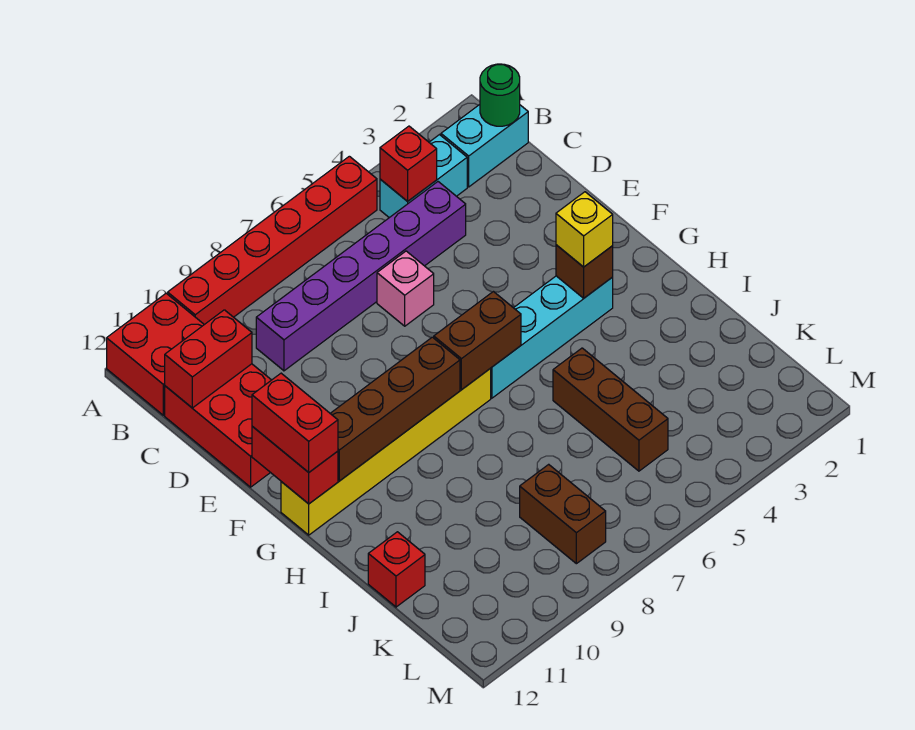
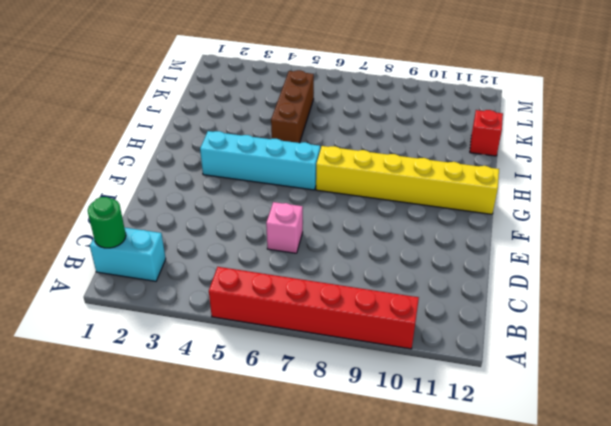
none -> red 2x2 brick [107,293,204,415]
none -> cyan 1x2 brick [380,135,467,218]
none -> purple 1x6 brick [256,182,466,371]

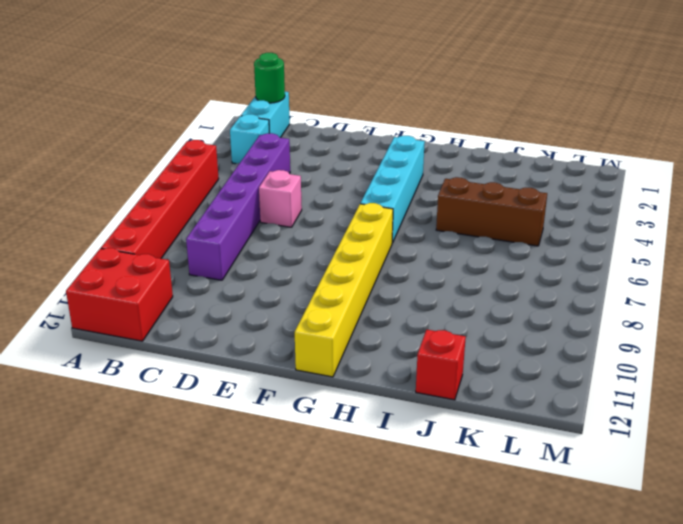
cyan 1x1 brick [230,114,269,164] -> cyan 1x2 brick [380,135,467,218]
none -> red 2x3 brick [165,364,271,487]
none -> brown 1x2 brick [520,464,606,564]
none -> red 1x1 brick [380,126,437,201]

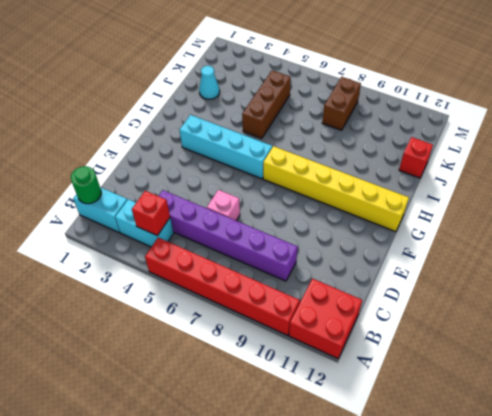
cyan 1x1 cone [199,66,220,99] -> none
none -> red 2x3 brick [165,364,271,487]
none -> red 1x2 brick [165,310,252,408]
none -> red 1x2 brick [252,426,338,504]

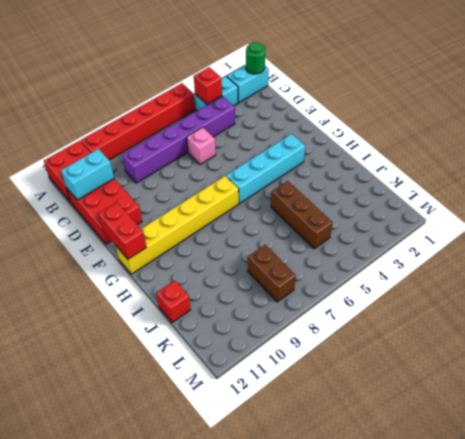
cyan 1x2 brick [61,149,114,200] -> red 1x2 brick [165,310,252,408]
none -> brown 1x1 brick [556,245,613,298]
none -> brown 1x2 brick [434,292,521,390]
none -> brown 1x4 brick [330,337,460,481]

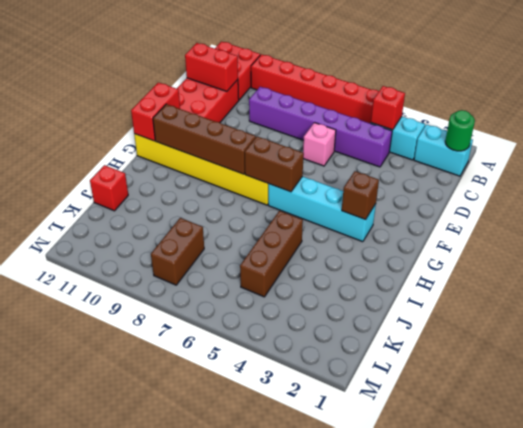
none -> red 1x2 brick [252,373,338,472]
none -> yellow 1x1 brick [556,192,613,267]

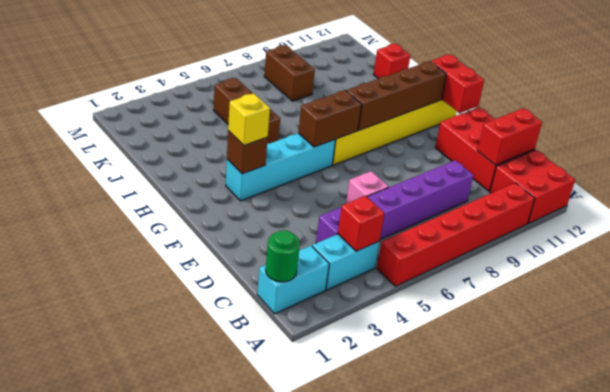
none -> red 1x2 brick [252,373,338,472]

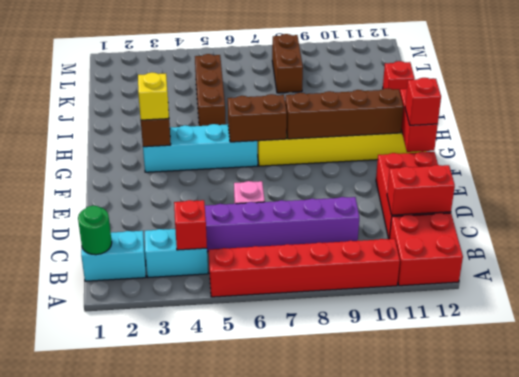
red 1x1 brick [405,78,441,125] -> red 1x2 brick [252,373,338,472]

